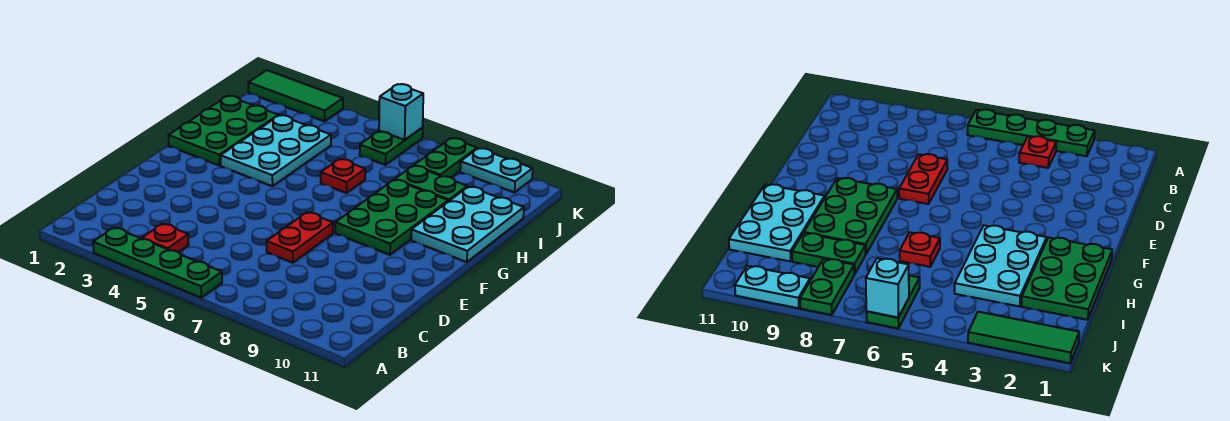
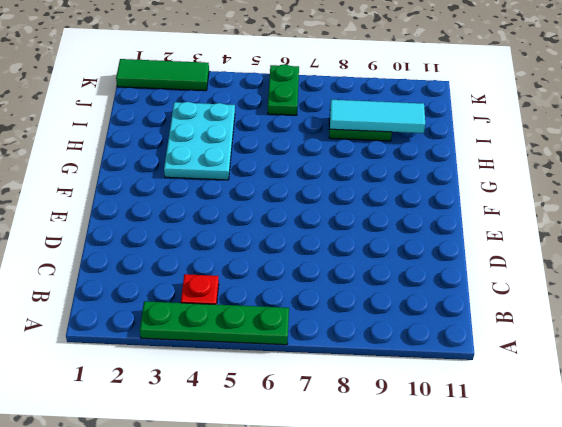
cyan 1x3 tile [330,100,425,133] -> none
none -> red 1x2 plate [267,212,333,263]
none -> green 2x3 plate [335,180,448,255]
none -> green 2x3 plate [169,96,278,166]

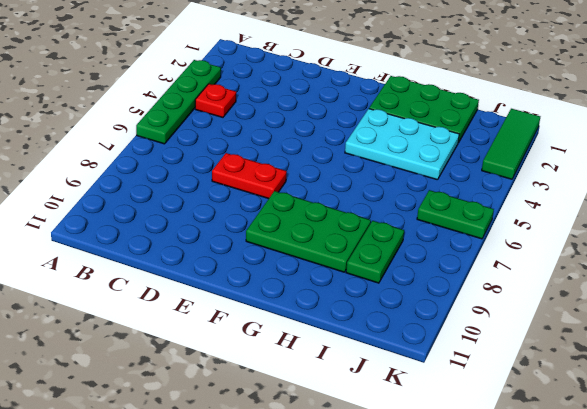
none -> cyan 2x3 plate [411,187,524,262]
none -> red 1x1 plate [321,159,365,193]
none -> green 1x2 plate [414,138,477,177]

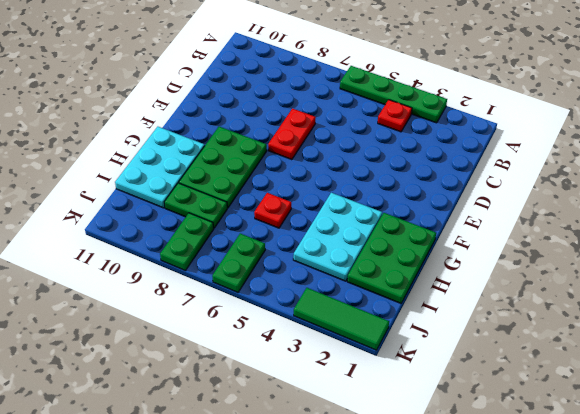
none -> cyan 1x2 plate [460,148,533,192]
none -> cyan 1x1 brick [379,84,423,140]

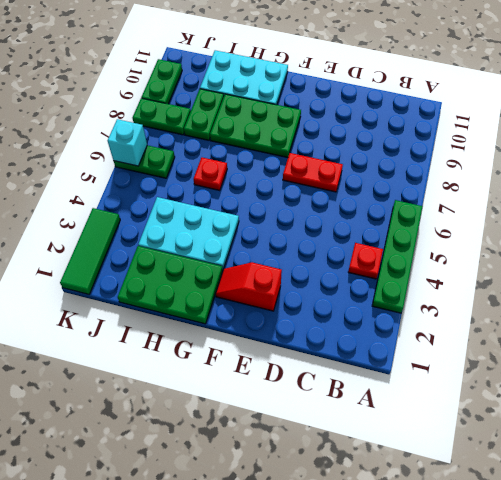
red 1x2 slope [216,262,282,311] -> none
green 1x2 plate [141,59,182,104] -> cyan 1x2 plate [460,148,533,192]

